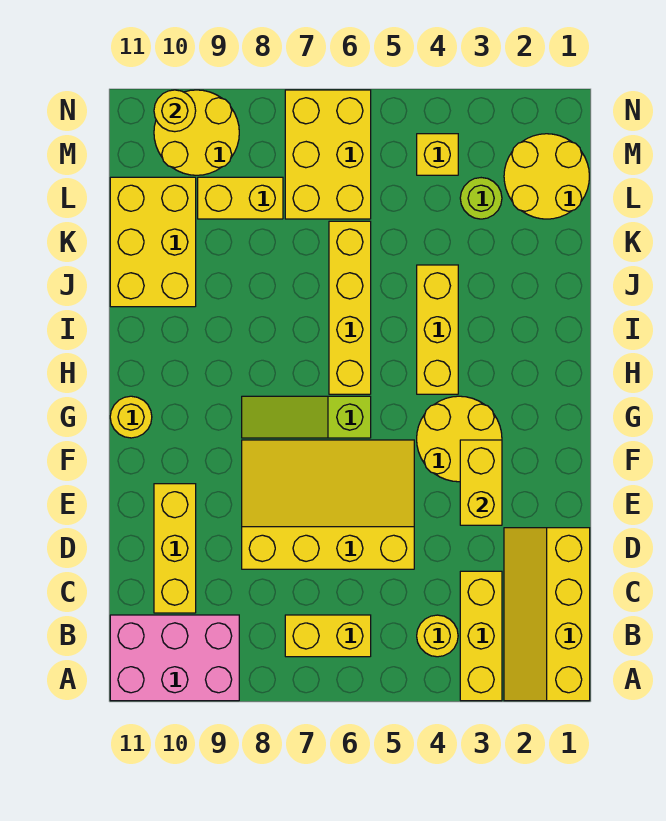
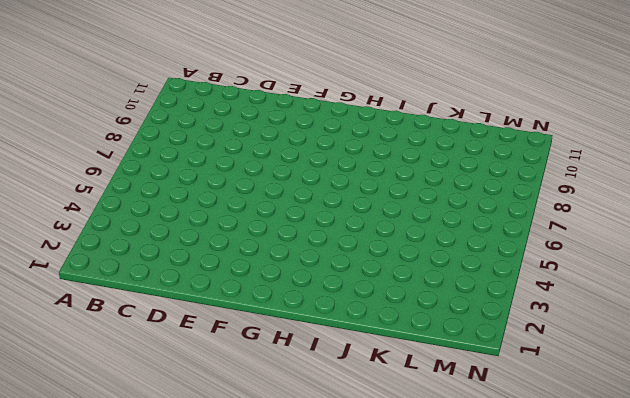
none -> yellow 2x4 slope [504,528,590,701]
none -> yellow 1x3 brick [460,571,502,701]
none -> pink 2x3 brick [110,615,239,701]

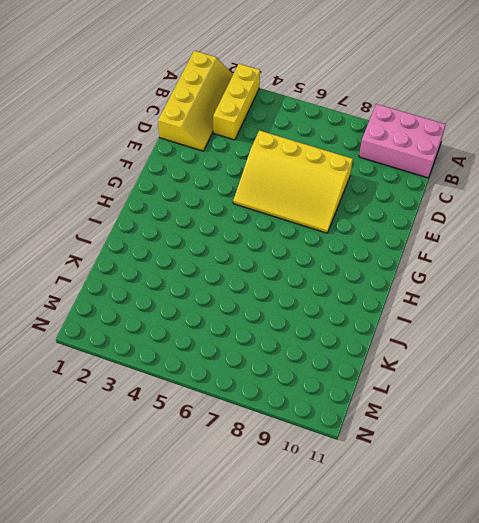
none -> yellow 1x1 round brick [417,615,458,657]
none -> yellow 1x2 brick [285,615,371,657]
none -> yellow 1x3 brick [154,484,196,613]

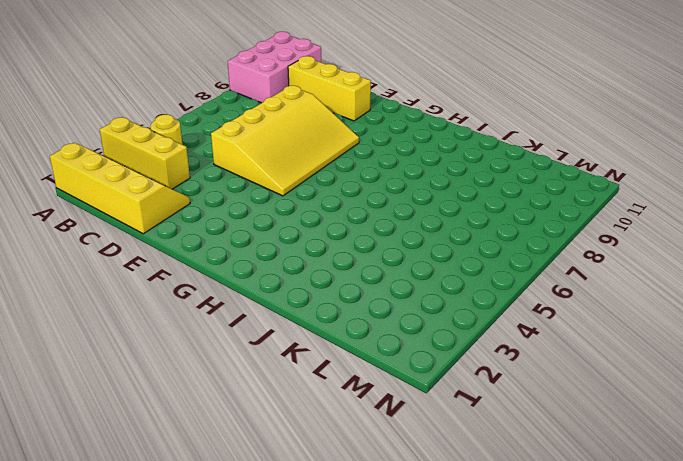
none -> yellow 1x2 brick [285,615,371,657]
none -> yellow 2x2 round brick [417,396,502,482]
none -> lime 1x3 slope [242,396,371,438]

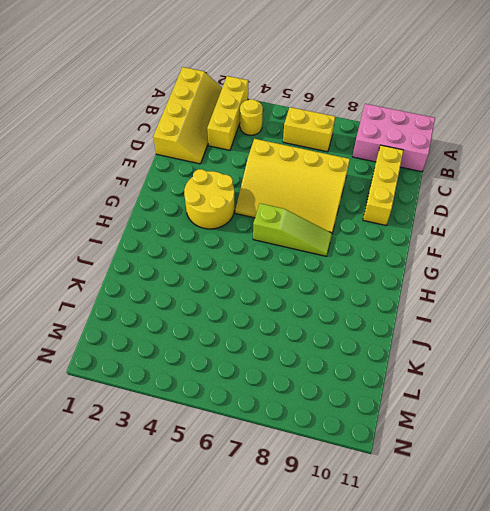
none -> yellow 1x1 round brick [110,396,152,438]
none -> yellow 1x3 brick [417,265,458,394]
none -> yellow 1x4 brick [329,221,371,394]

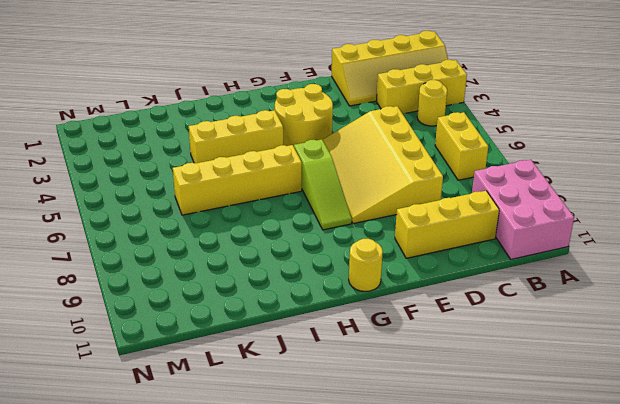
none -> yellow 2x3 brick [110,177,196,307]
none -> yellow 2x2 round brick [504,134,589,219]
none -> lime 1x1 round brick [460,178,502,219]

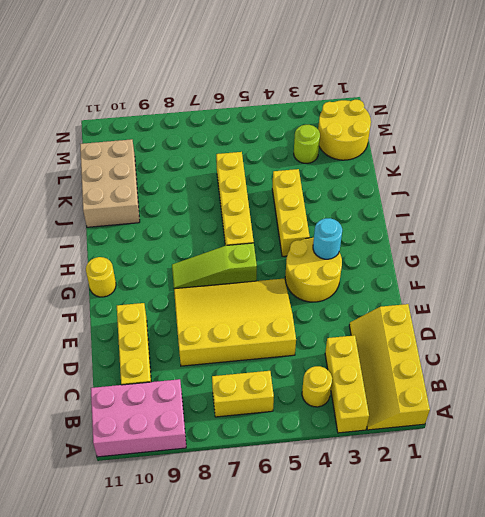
cyan 1x1 round brick [313,218,342,259] -> none
tan 2x3 brick [80,139,140,227] -> yellow 2x3 brick [110,177,196,307]
none -> yellow 2x3 brick [285,90,371,219]
none -> yellow 1x2 brick [198,177,283,219]
none -> yellow 1x1 brick [417,134,458,175]

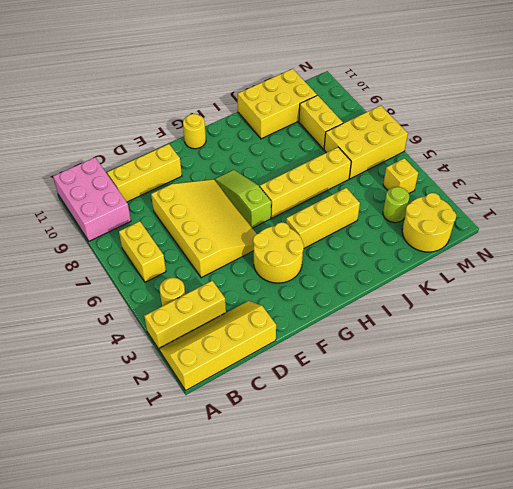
none -> yellow 2x2 round brick [154,90,239,175]
none -> yellow 1x2 brick [460,440,502,525]
none -> yellow 1x1 round brick [154,90,196,132]

